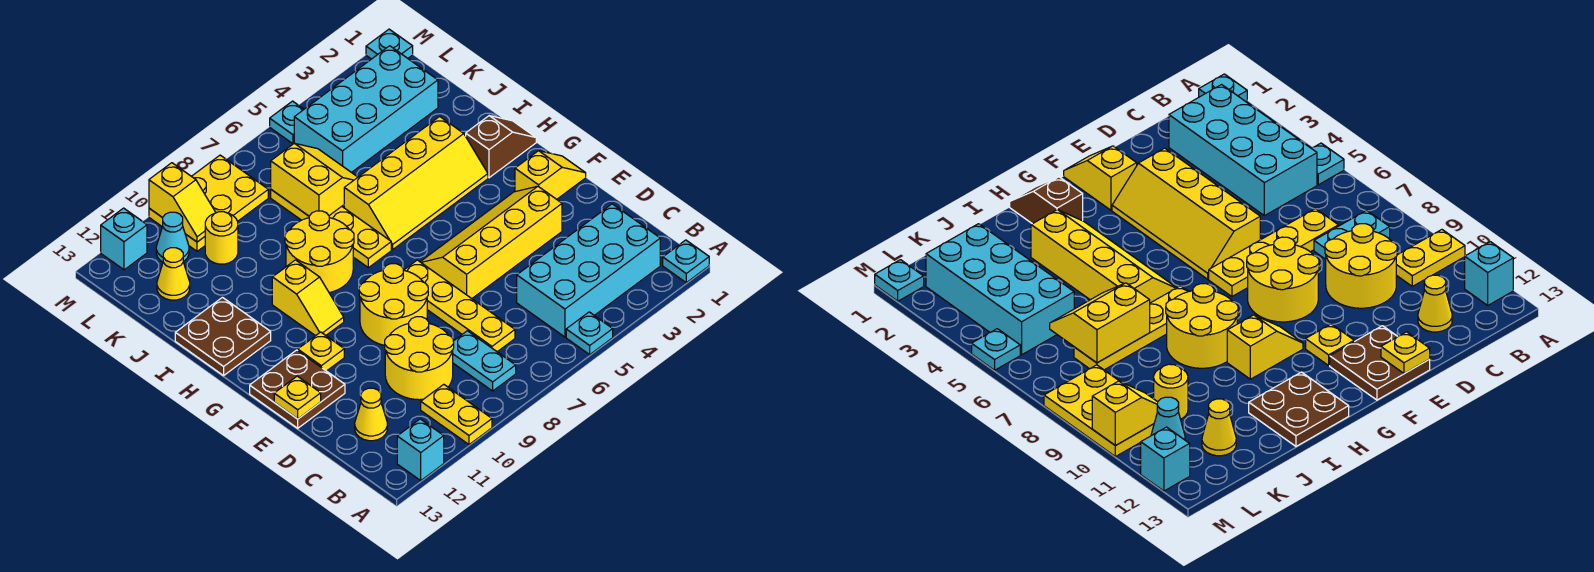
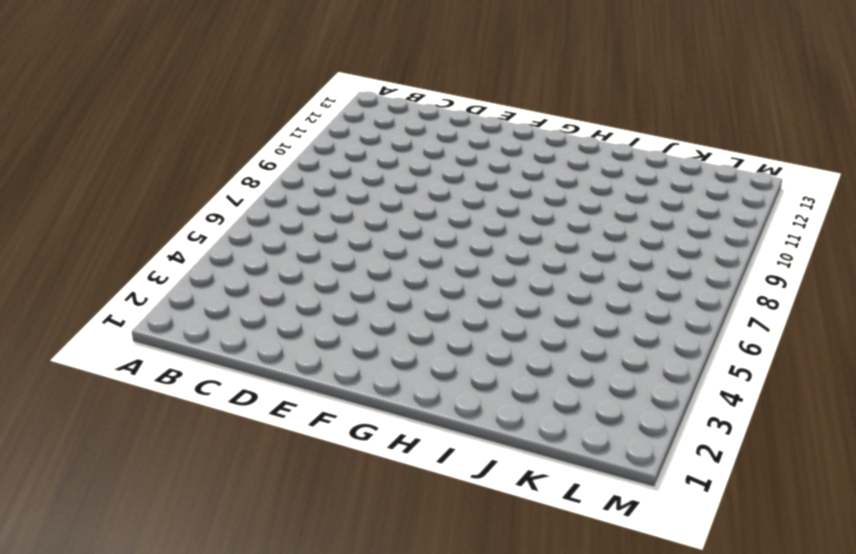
none -> cyan 1x1 plate [663,240,709,283]
none -> cyan 1x1 plate [566,312,613,354]
none -> yellow 1x2 plate [421,384,492,445]
none -> cyan 1x1 brick [397,419,444,480]

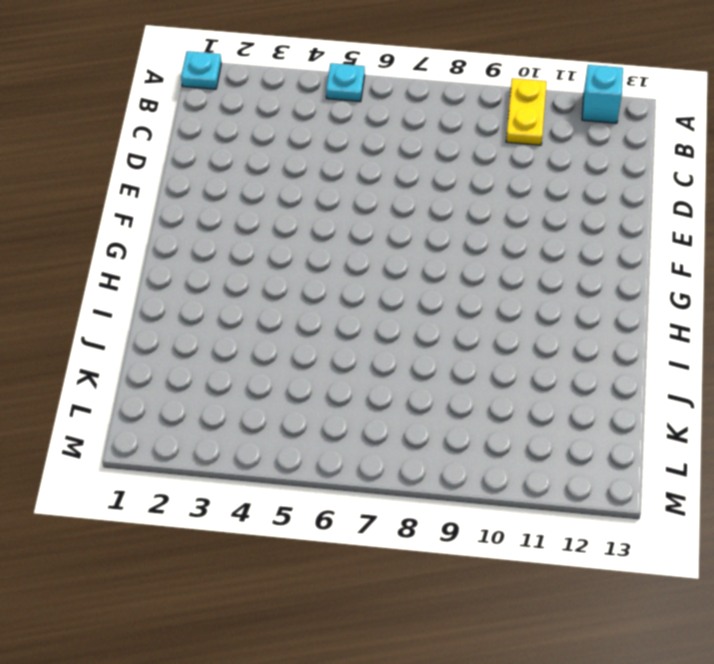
none -> cyan 2x4 brick [517,204,660,337]
none -> cyan 1x2 plate [453,331,516,391]
none -> yellow 1x4 plate [404,260,515,352]
none -> yellow 2x2 round brick [385,317,454,400]

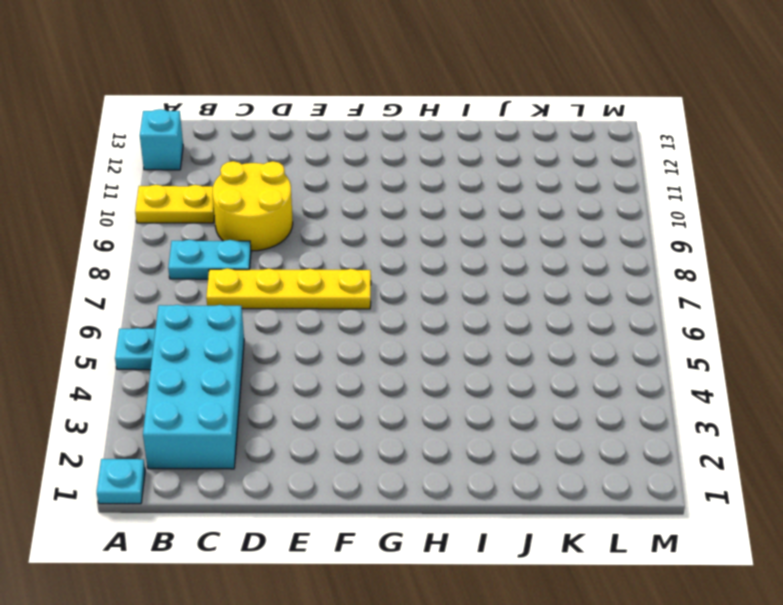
none -> yellow 1x1 cone [355,388,387,441]
none -> yellow 2x4 slope [421,186,562,298]
none -> yellow 2x2 round brick [359,264,428,345]
none -> brown 2x2 plate [250,350,345,428]

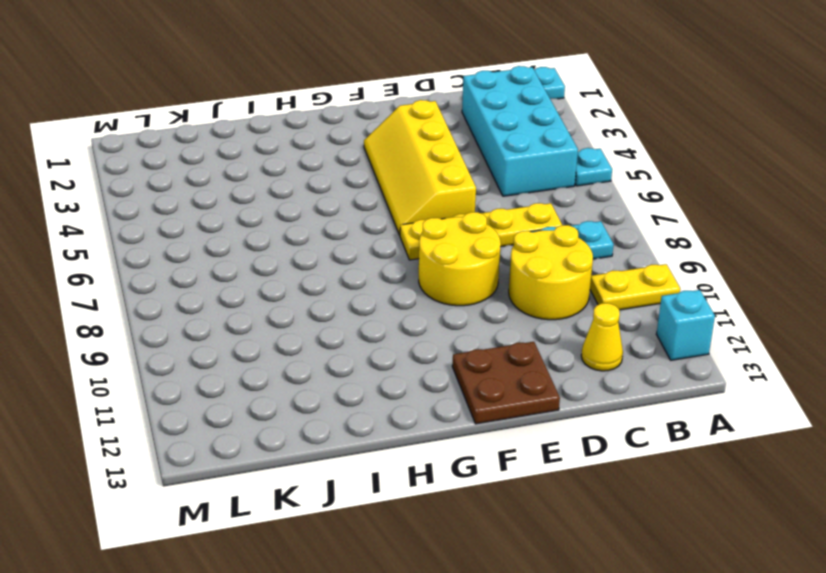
none -> yellow 1x2 slope [515,151,586,199]
none -> yellow 1x1 plate [298,332,344,371]
none -> yellow 1x2 slope [272,260,344,336]
none -> brown 1x2 slope [466,116,536,178]

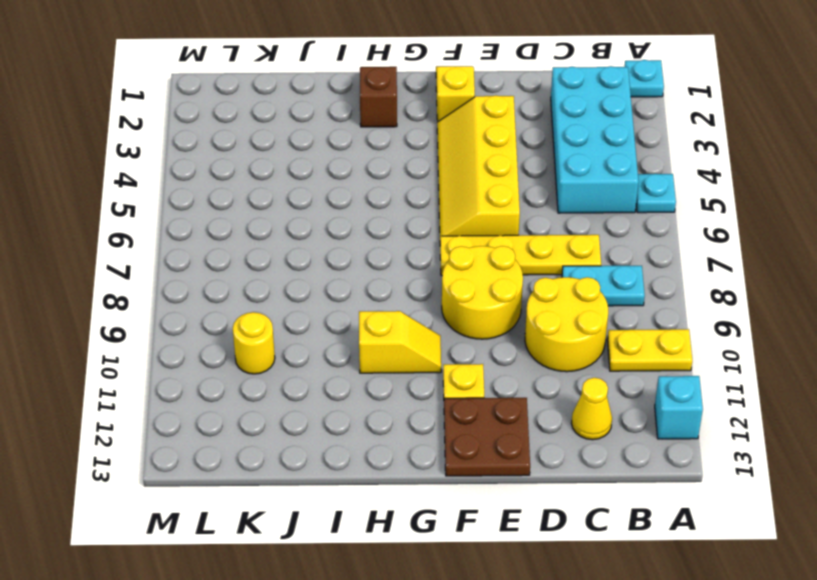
none -> yellow 2x4 slope [344,116,488,250]
none -> yellow 1x4 plate [271,190,391,268]
none -> yellow 2x2 round brick [285,211,354,293]
none -> brown 2x2 plate [175,297,271,376]

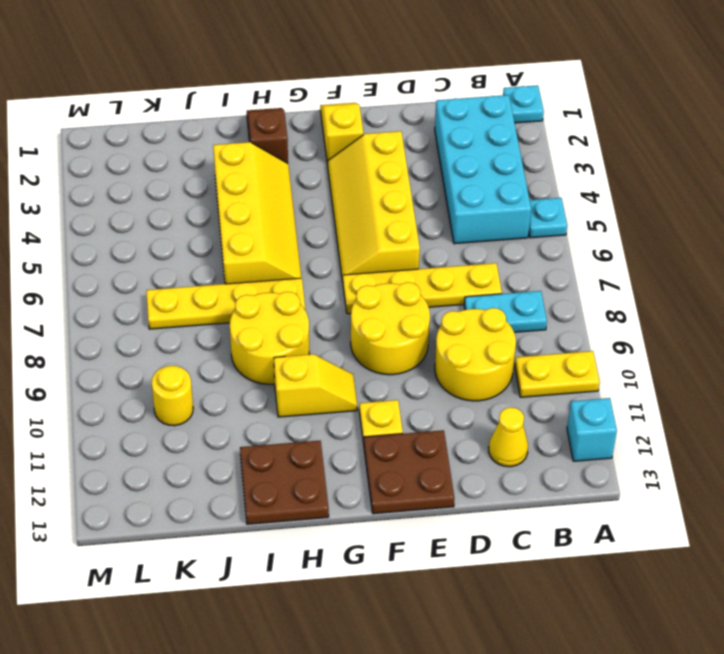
none -> cyan 2x4 brick [294,46,438,173]
none -> yellow 1x1 cone [157,248,190,300]
none -> yellow 2x3 plate [149,155,268,251]
none -> cyan 1x1 cone [156,212,189,262]

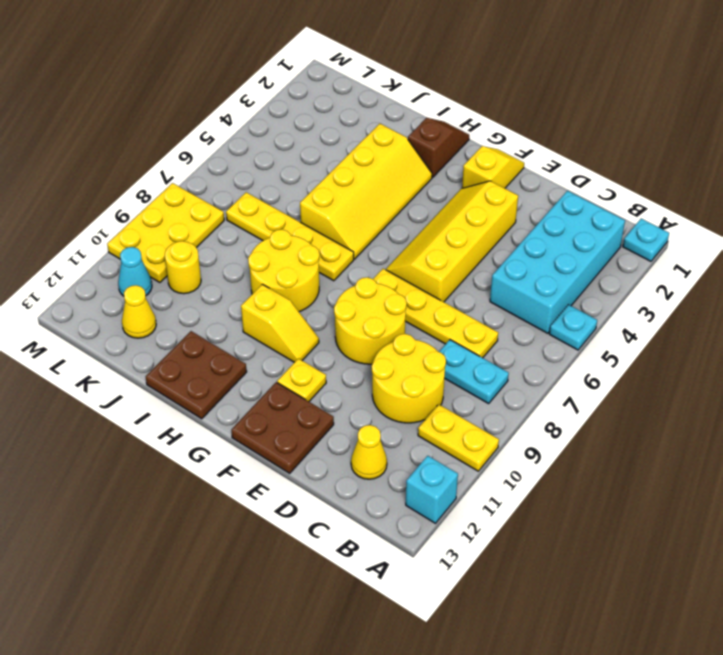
none -> cyan 2x4 brick [294,46,438,173]
none -> cyan 1x1 plate [366,29,413,59]
none -> cyan 1x1 plate [270,101,304,144]
none -> cyan 1x1 brick [101,208,147,270]

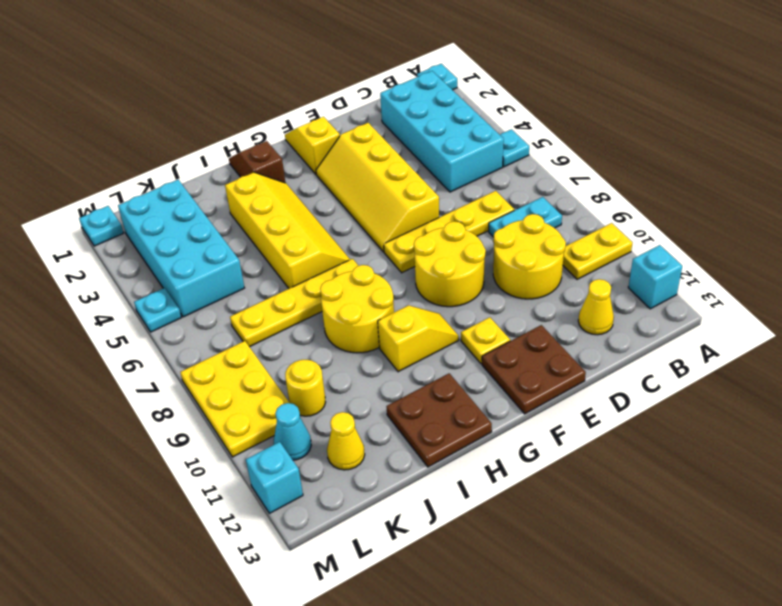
none -> yellow 1x1 plate [274,376,321,419]
none -> yellow 2x2 slope [271,143,358,216]
none -> yellow 1x2 slope [149,163,216,242]

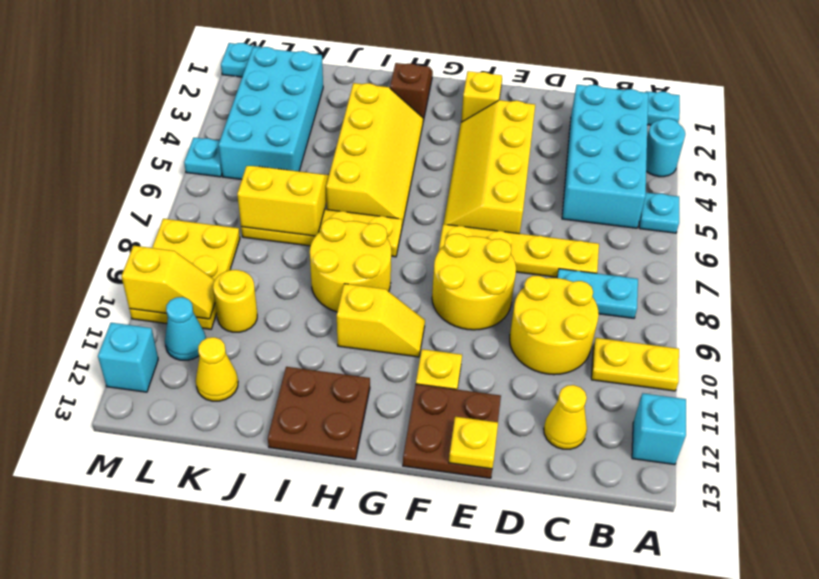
cyan 1x1 round brick [646,118,685,177] -> none

